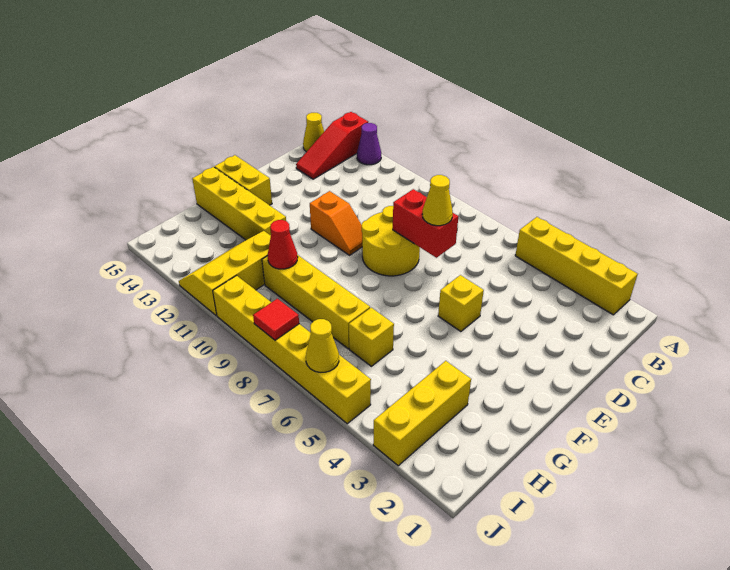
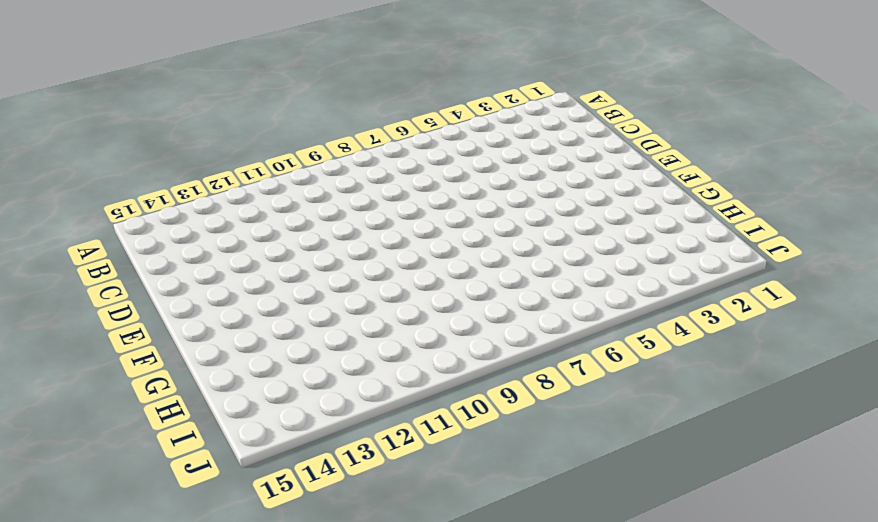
none -> yellow 1x4 brick [515,217,638,315]
none -> purple 1x1 cone [357,123,381,165]
none -> red 1x3 slope [296,112,368,179]

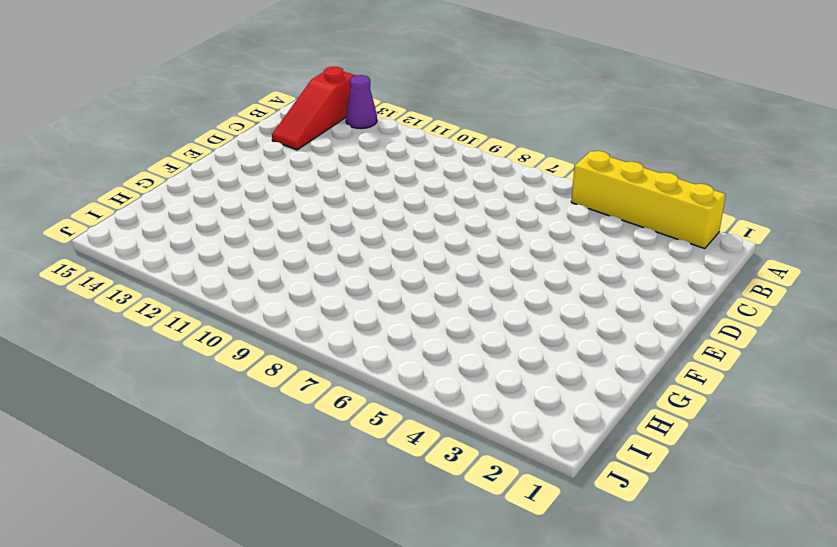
none -> yellow 1x1 cone [303,113,324,152]
none -> yellow 2x2 round brick [362,206,420,276]
none -> yellow 1x1 brick [438,275,484,332]

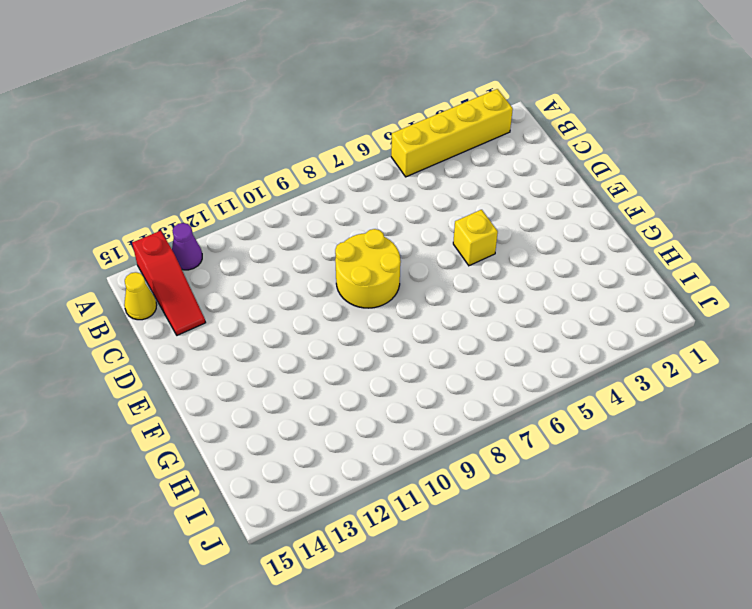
none -> orange 1x2 slope [310,191,362,255]
none -> yellow 1x2 brick [215,155,272,205]
none -> yellow 1x4 brick [192,167,286,240]

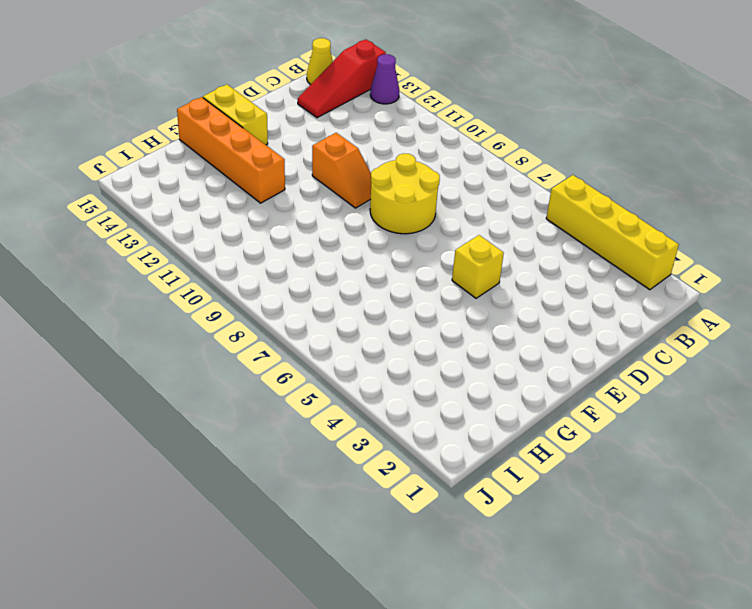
orange 1x4 brick [177,97,285,203] -> yellow 1x4 brick [192,167,286,240]
none -> yellow 1x3 brick [373,361,471,466]
none -> yellow 1x1 brick [349,308,394,366]
none -> yellow 1x4 brick [262,255,370,349]

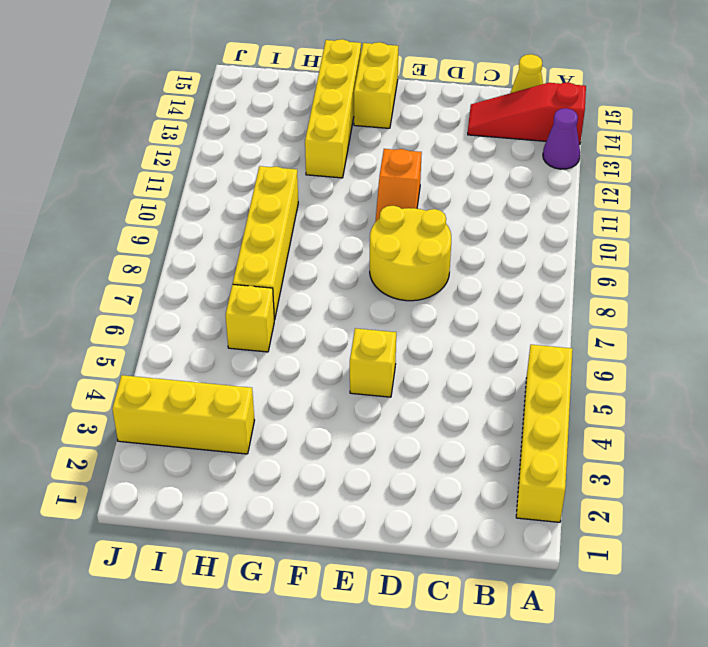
none -> yellow 2x3 slope [179,231,271,316]
none -> yellow 1x6 brick [213,276,371,424]
none -> red 1x2 brick [393,189,458,258]

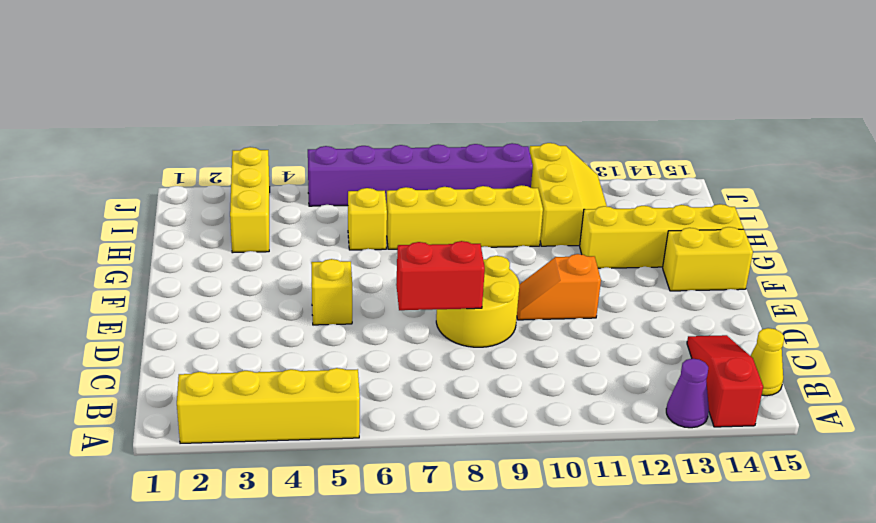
purple 1x6 brick [308,143,533,206] -> yellow 1x6 brick [213,276,371,424]
none -> red 1x1 cone [268,220,298,269]
none -> yellow 1x1 cone [306,319,339,372]
none -> red 1x1 tile [253,299,299,340]

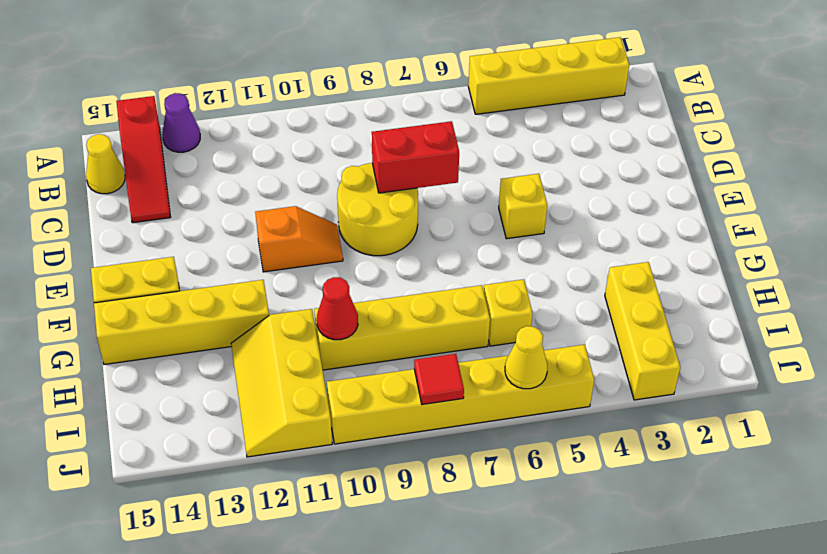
none -> yellow 1x1 cone [422,175,453,226]

